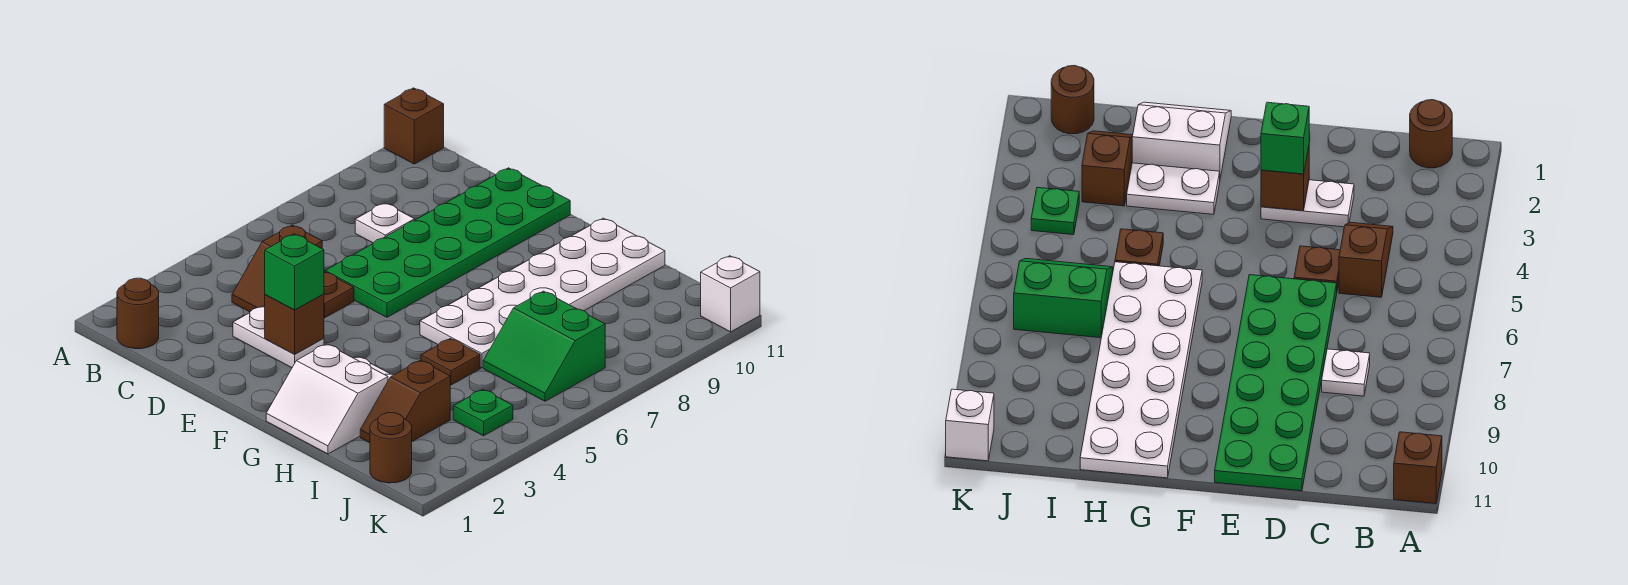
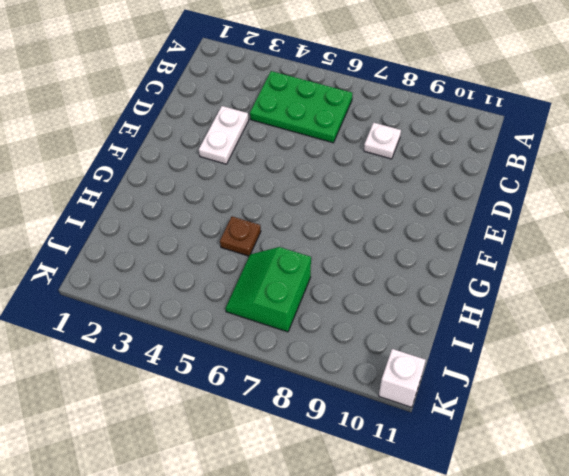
green 2x3 plate [250,71,352,143] -> brown 1x2 slope [232,225,322,312]
none -> brown 1x1 brick [384,88,444,164]
none -> brown 1x1 round brick [117,278,159,349]
none -> brown 1x1 plate [324,272,354,318]

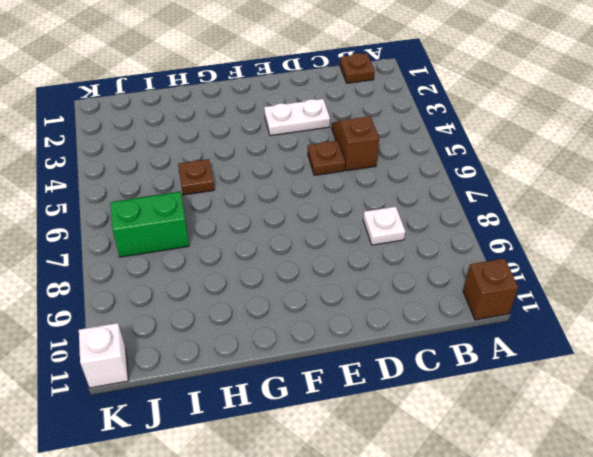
brown 1x1 plate [340,53,375,83] -> brown 1x1 round brick [117,278,159,349]
none -> green 2x6 plate [325,168,570,317]
none -> white 2x2 slope [266,344,388,454]
none -> white 1x2 plate [1127,163,1220,214]

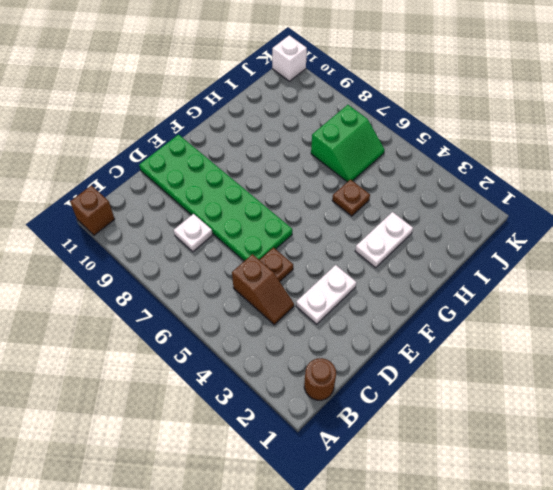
none -> white 2x2 slope [266,344,388,454]
none -> white 2x6 plate [420,218,665,368]
none -> brown 1x2 slope [360,360,450,443]

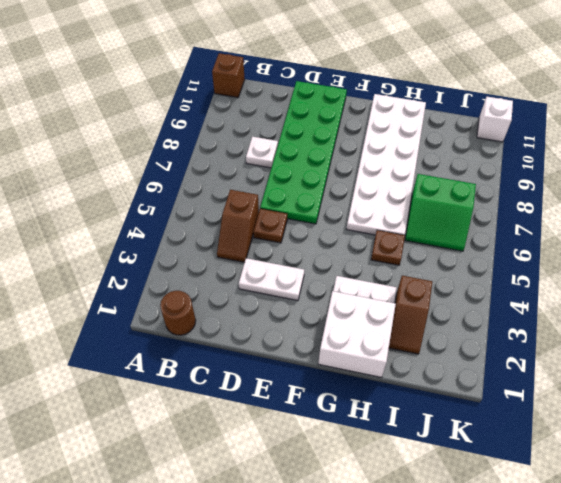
white 2x2 brick [318,291,396,377] -> white 2x2 slope [266,344,388,454]
none -> brown 1x1 round brick [370,413,412,483]
none -> green 1x1 plate [453,389,513,436]
none -> brown 1x1 brick [264,294,324,354]

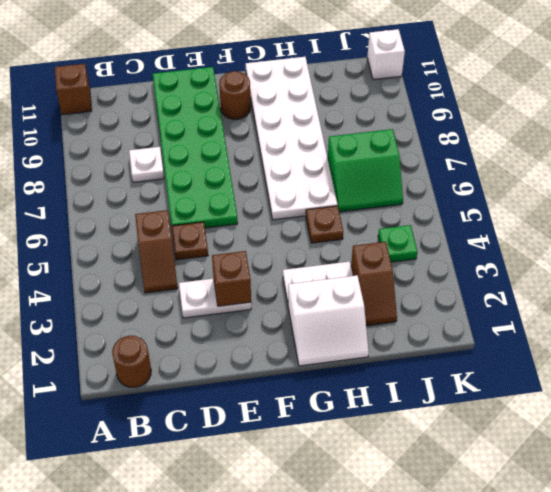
brown 1x1 round brick [219,71,251,119] -> brown 1x1 round brick moved to [370,413,412,483]
none -> green 1x1 brick [265,234,324,310]

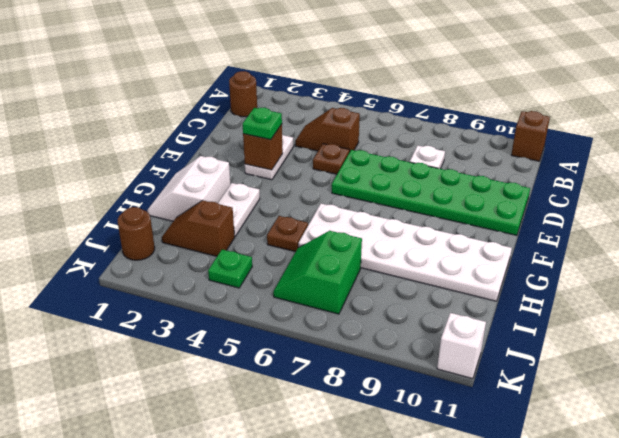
green 1x1 plate [243,108,282,140] -> green 1x1 brick [265,234,324,310]

